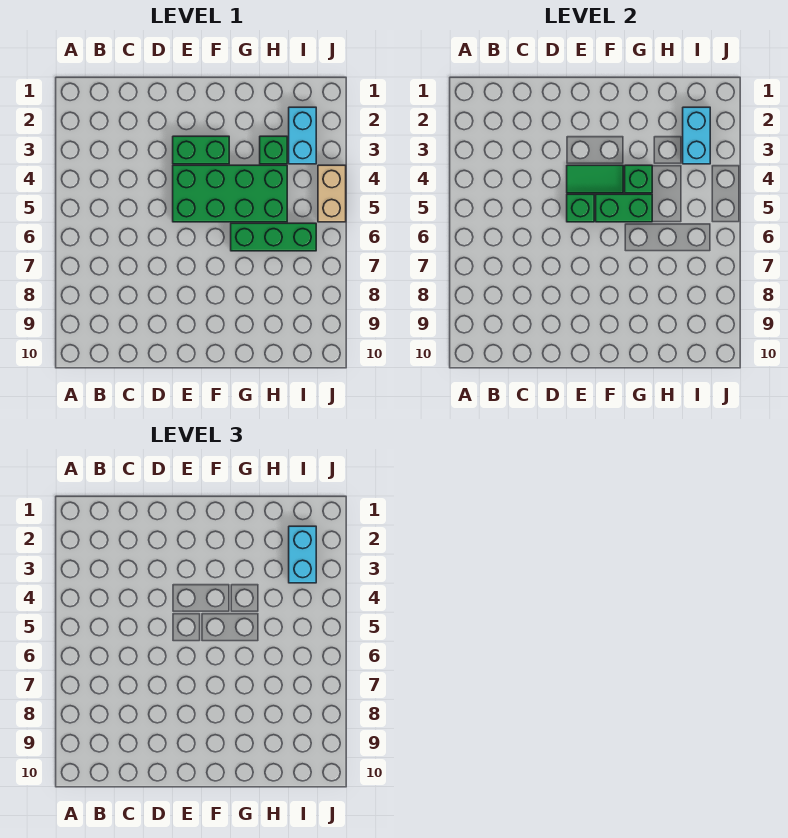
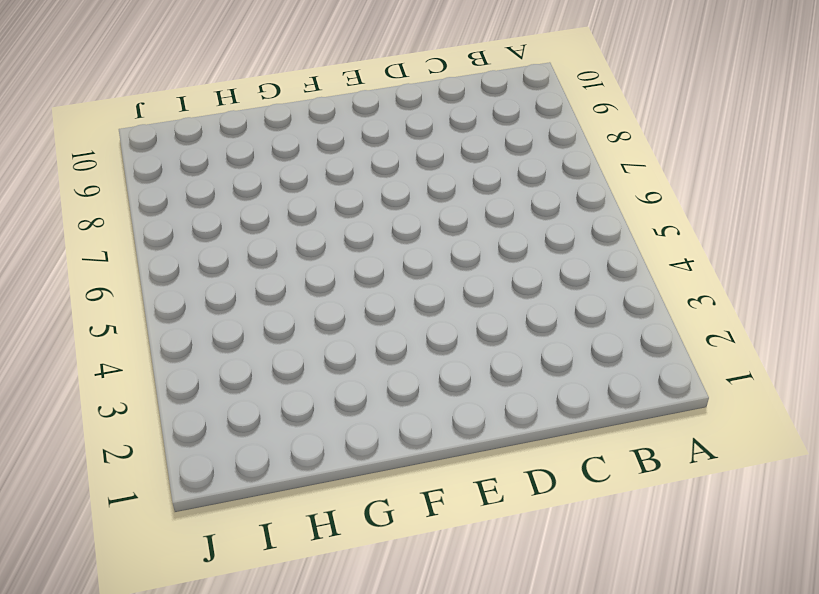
none -> green 1x2 brick [173,136,229,164]
none -> green 2x4 brick [173,165,287,222]
none -> green 1x3 brick [231,223,316,251]

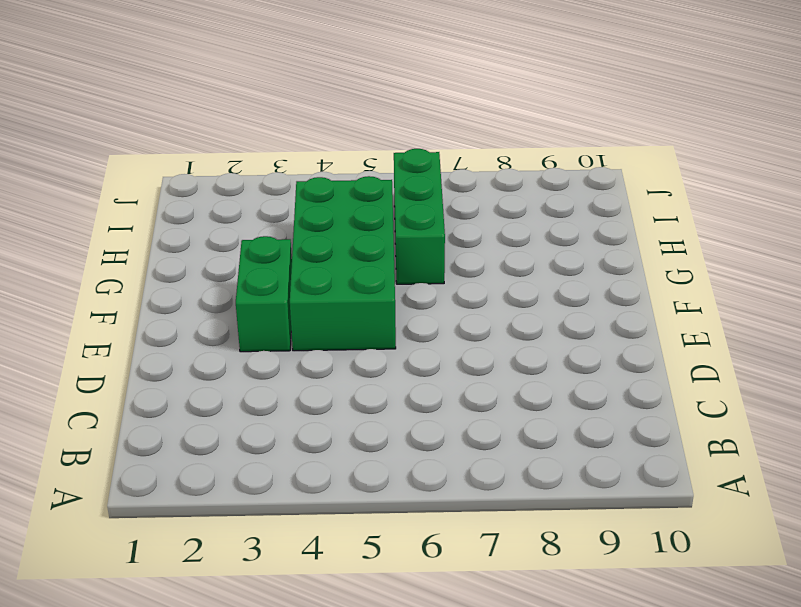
none -> green 1x1 brick [260,136,287,164]
none -> cyan 1x2 brick [289,107,316,164]
none -> tan 1x2 brick [318,165,346,222]

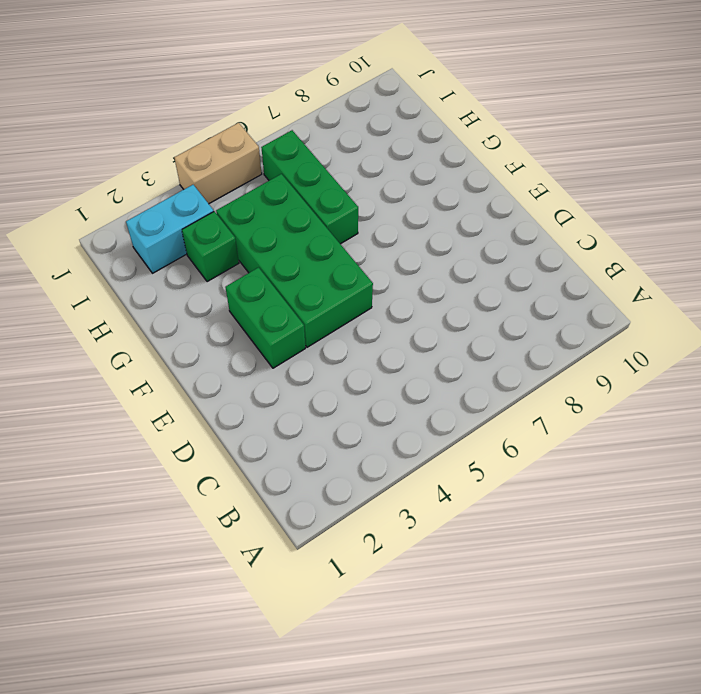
none -> green 1x2 tile [567,165,623,193]
none -> green 1x1 brick [567,194,594,222]
none -> green 1x2 brick [596,194,652,222]

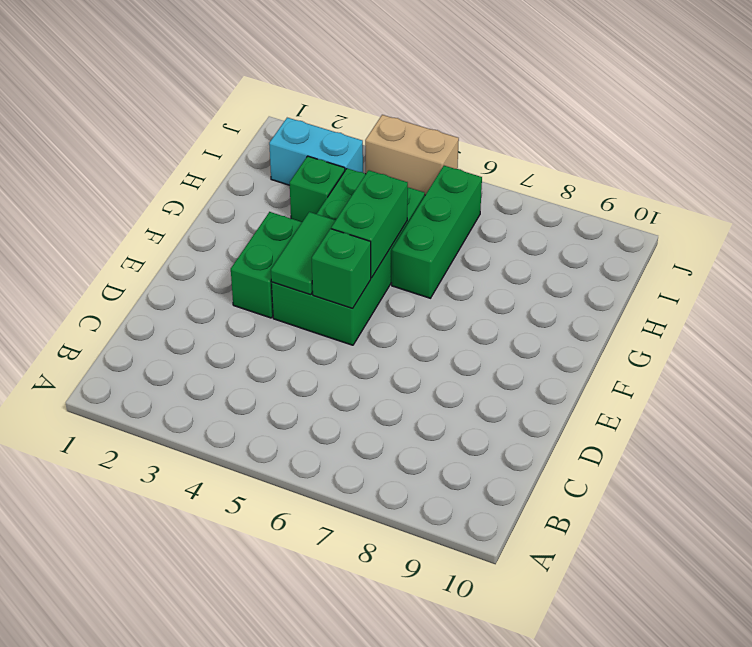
none -> green 1x1 brick [625,165,652,193]
none -> cyan 1x2 brick [683,107,710,164]
none -> cyan 1x2 brick [289,526,316,583]

